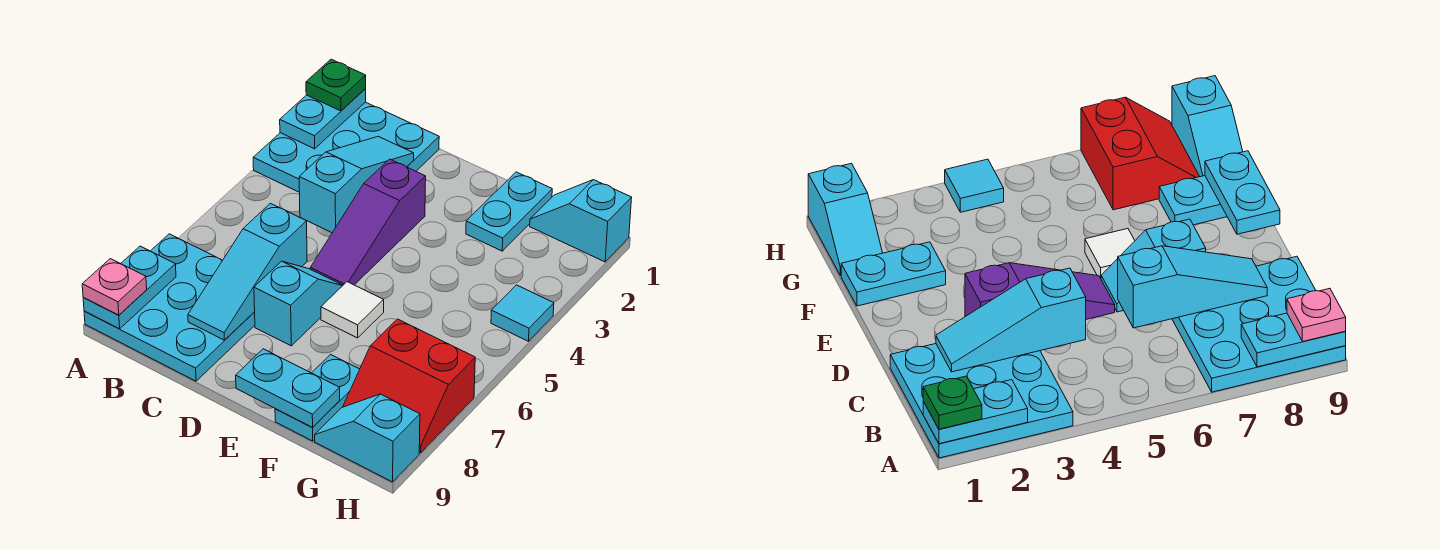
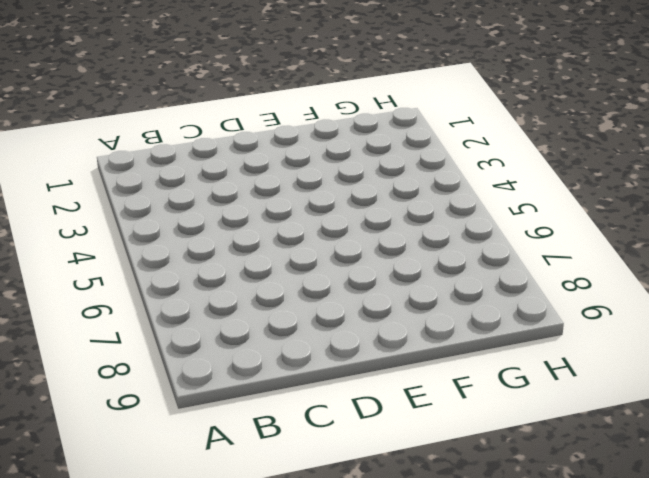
none -> cyan 3x3 plate [253,102,439,192]
none -> cyan 3x3 plate [84,234,255,381]
none -> purple 1x3 slope [310,159,426,285]

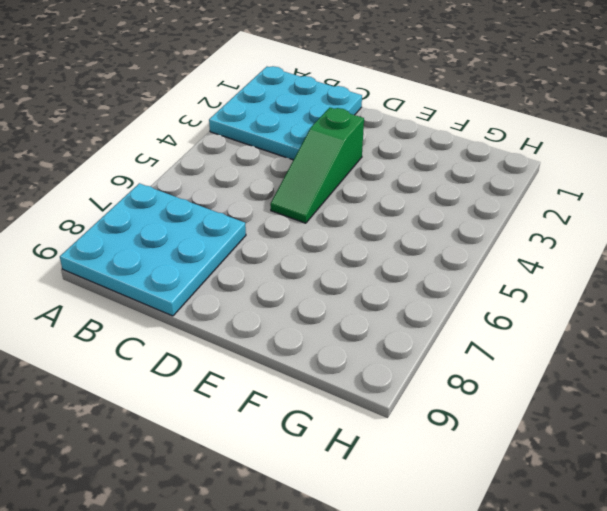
green 1x3 slope [270,108,364,223] -> purple 1x3 slope [310,159,426,285]
none -> cyan 1x2 slope [254,261,343,346]
none -> white 1x1 tile [321,282,384,338]
none -> cyan 1x2 plate [466,172,552,251]

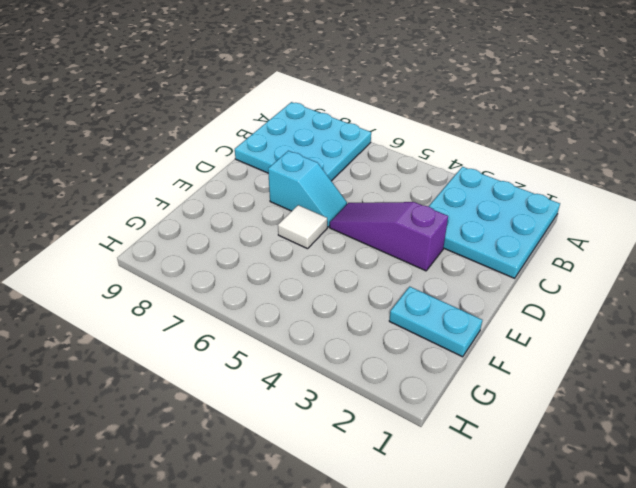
none -> cyan 1x2 plate [275,355,360,441]
none -> cyan 1x2 slope [530,180,632,262]
none -> red 2x2 slope [343,319,475,453]

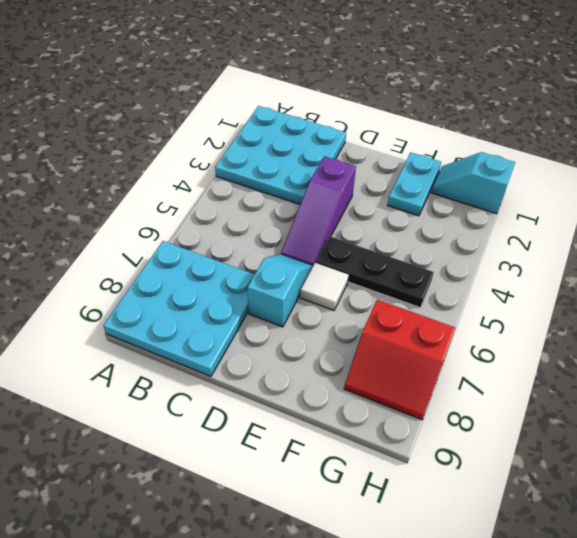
black 1x3 plate [316,236,434,307] -> none
none -> cyan 1x2 plate [275,355,360,441]
none -> cyan 1x2 slope [315,394,420,482]
none -> cyan 1x1 tile [491,285,554,341]

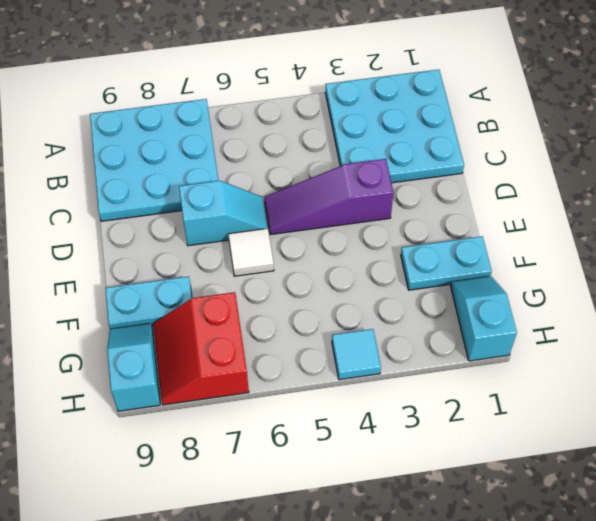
none -> cyan 1x2 plate [280,89,366,149]
none -> cyan 1x2 plate [83,246,176,329]
none -> cyan 1x3 slope [299,136,414,233]

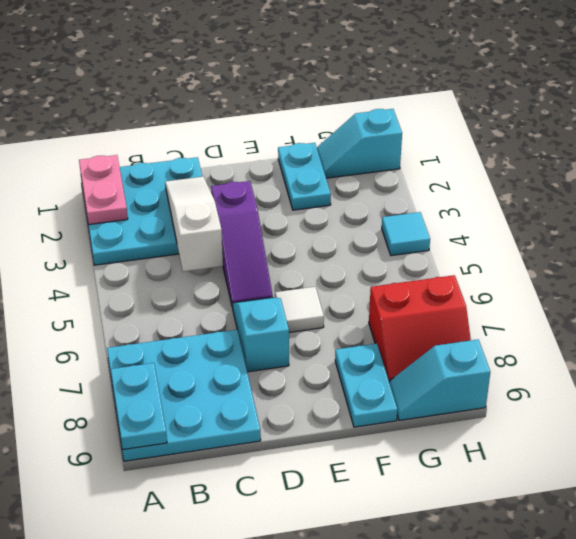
pink 1x2 plate [79,155,128,225] -> cyan 1x2 plate [280,89,366,149]
white 1x3 slope [165,177,223,271] -> cyan 1x3 slope [299,136,414,233]
none -> cyan 1x3 slope [188,204,307,340]
none -> cyan 1x2 plate [236,349,340,428]
none -> green 1x1 plate [306,59,366,111]

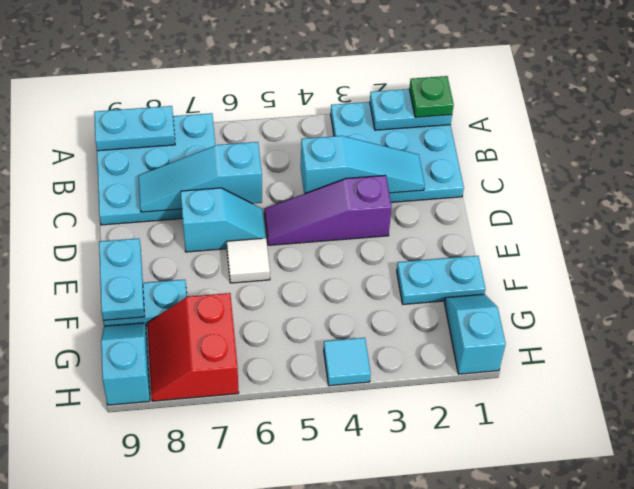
none -> pink 1x1 plate [82,259,147,315]

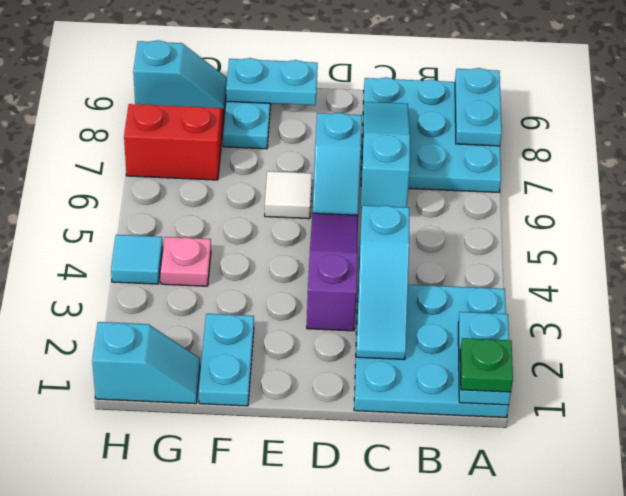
pink 1x1 plate [160,237,211,286] -> pink 1x1 plate moved to [82,259,147,315]

